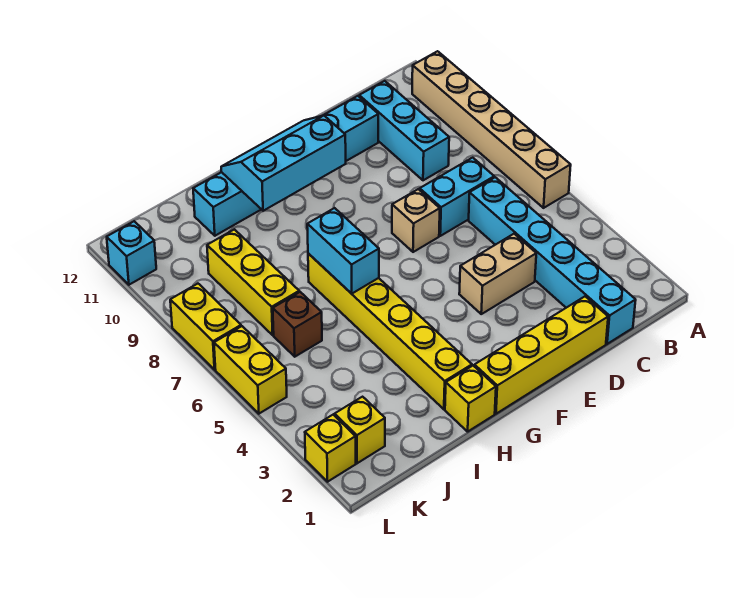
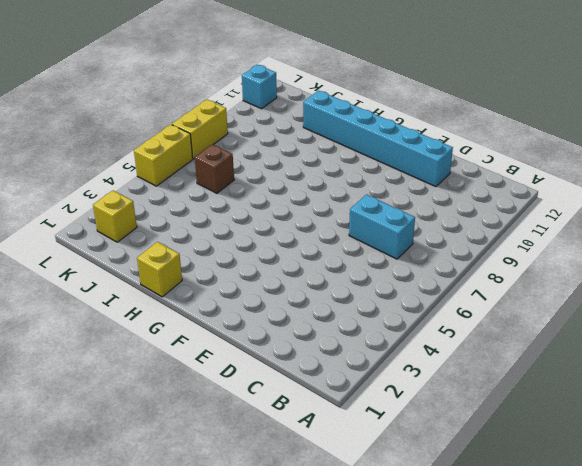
none -> tan 1x6 brick [412,51,571,208]
none -> cyan 1x6 brick [469,177,636,344]
none -> cyan 1x3 brick [359,81,449,180]

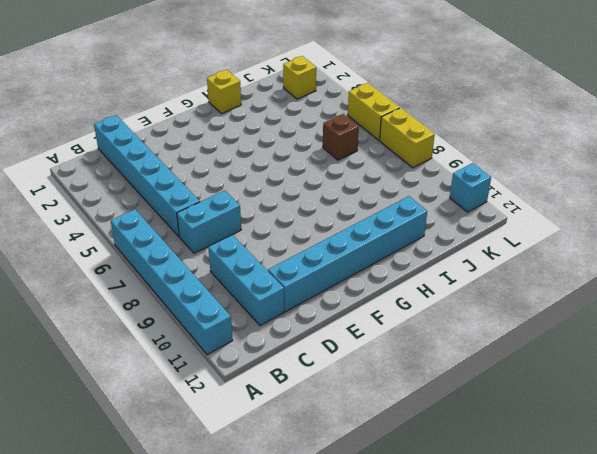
cyan 1x6 brick [111,209,233,355] -> tan 1x6 brick [412,51,571,208]
none -> yellow 1x4 brick [474,296,608,414]
none -> tan 1x2 brick [459,234,536,314]
none -> tan 1x1 brick [392,189,440,252]

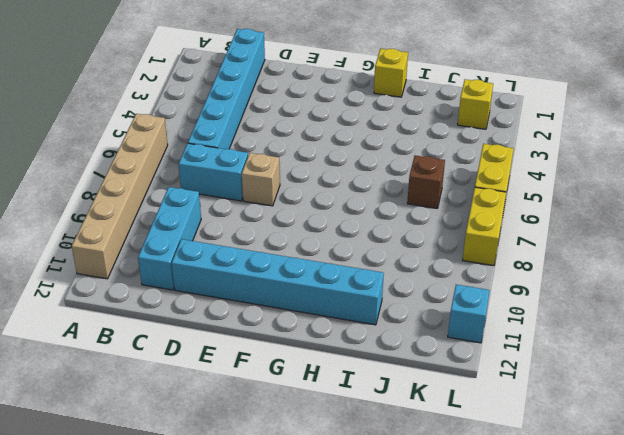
none -> yellow 1x4 brick [474,296,608,414]
none -> tan 1x2 brick [459,234,536,314]
none -> yellow 1x6 brick [308,253,472,409]

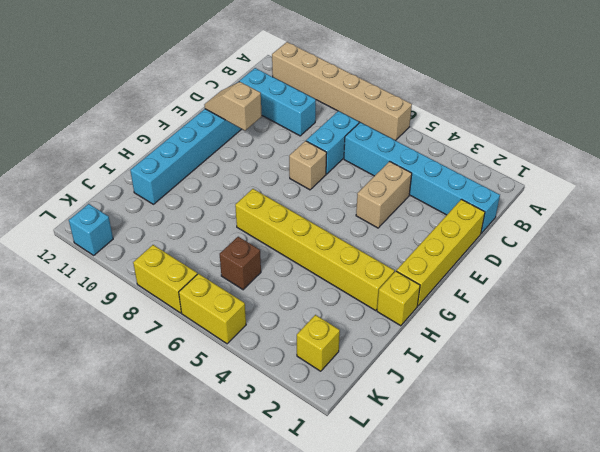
tan 1x2 slope [204,82,262,131] -> none
none -> yellow 1x3 brick [207,229,299,335]
none -> yellow 1x1 brick [305,415,356,482]
none -> cyan 2x3 slope [221,116,346,211]

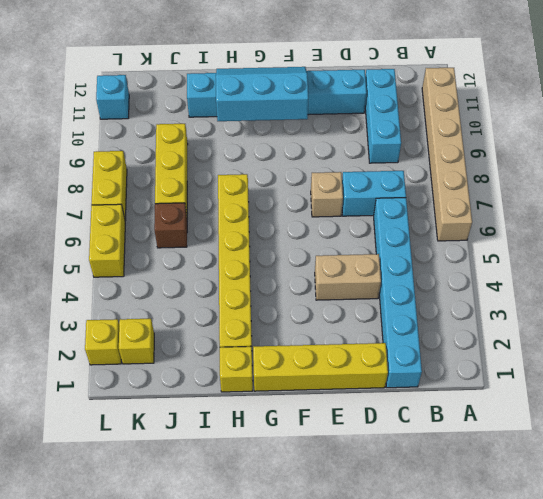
none -> cyan 1x2 brick [307,208,379,294]

